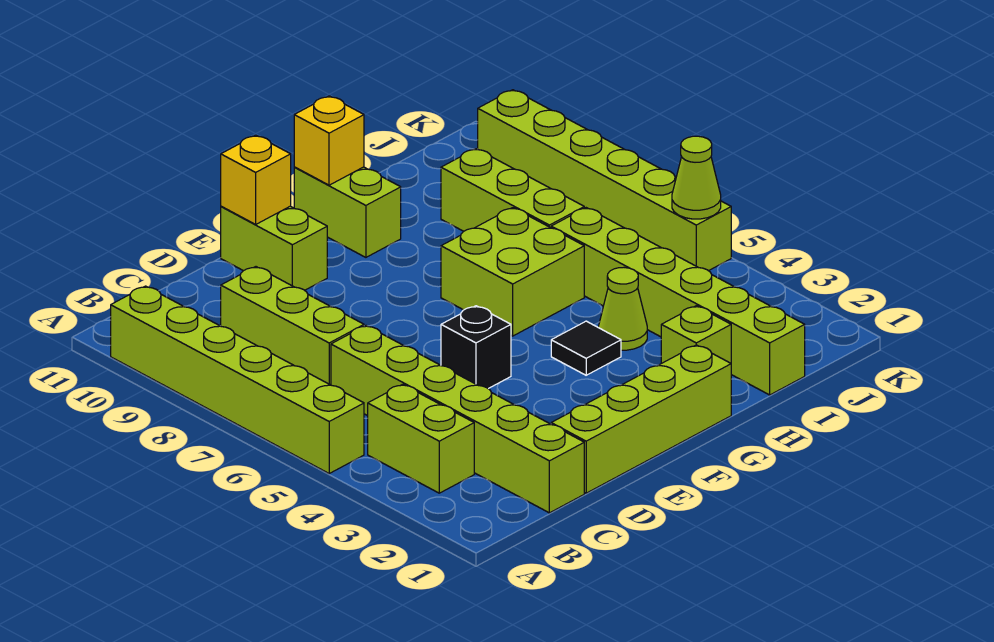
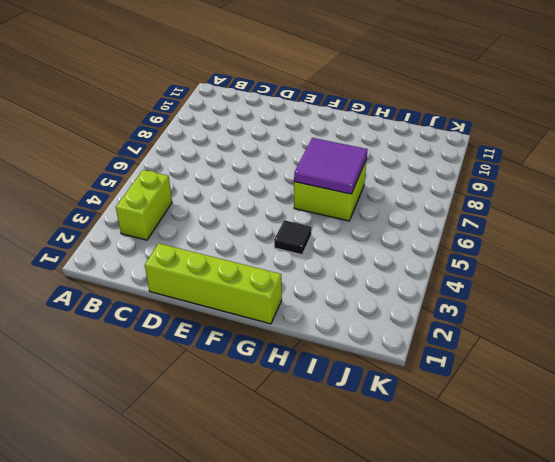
purple 2x2 tile [294,138,368,194] -> none
none -> lime 1x6 brick [111,286,364,473]
none -> lime 1x6 brick [331,326,584,513]
none -> lime 1x3 brick [221,267,364,385]

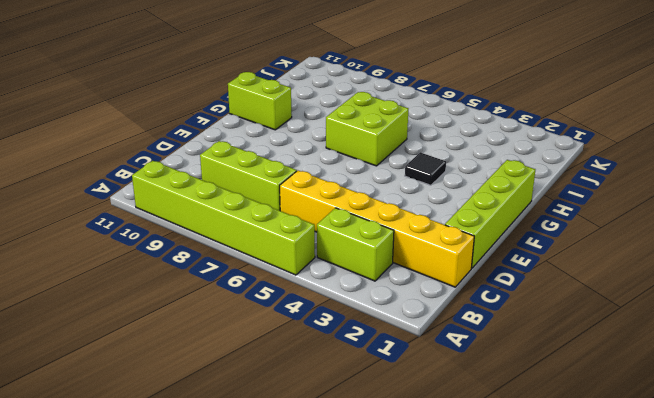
yellow 1x6 brick [280,171,474,287] -> lime 1x6 brick [331,326,584,513]
none -> black 1x1 brick [441,306,511,389]
none -> lime 1x2 brick [221,206,327,290]
none -> lime 1x1 brick [661,306,731,363]

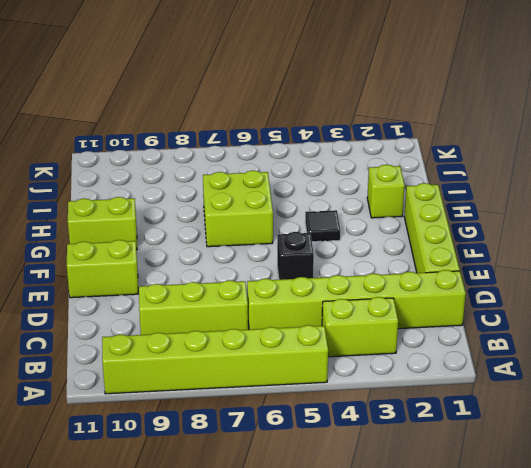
none -> lime 1x1 cone [598,268,647,350]
none -> lime 1x6 brick [551,208,805,395]
none -> lime 1x3 brick [441,149,584,231]

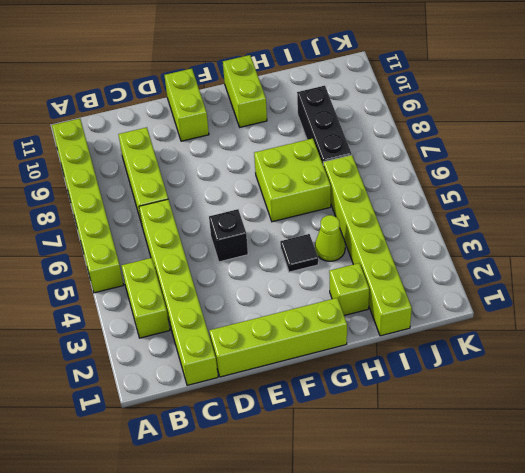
black 1x3 brick [297,86,352,164] -> lime 1x3 brick [441,149,584,231]
none -> lime 1x6 brick [478,90,731,271]
none -> yellow 1x1 brick [221,135,291,224]
none -> yellow 1x1 brick [294,96,364,185]

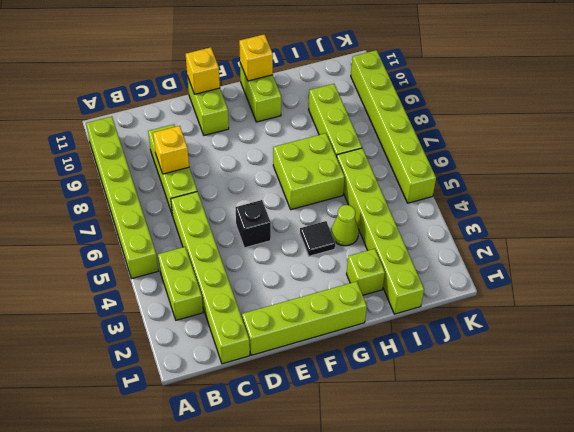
yellow 1x1 brick [153,126,189,174] -> none
none -> lime 1x1 cone [672,136,721,219]

